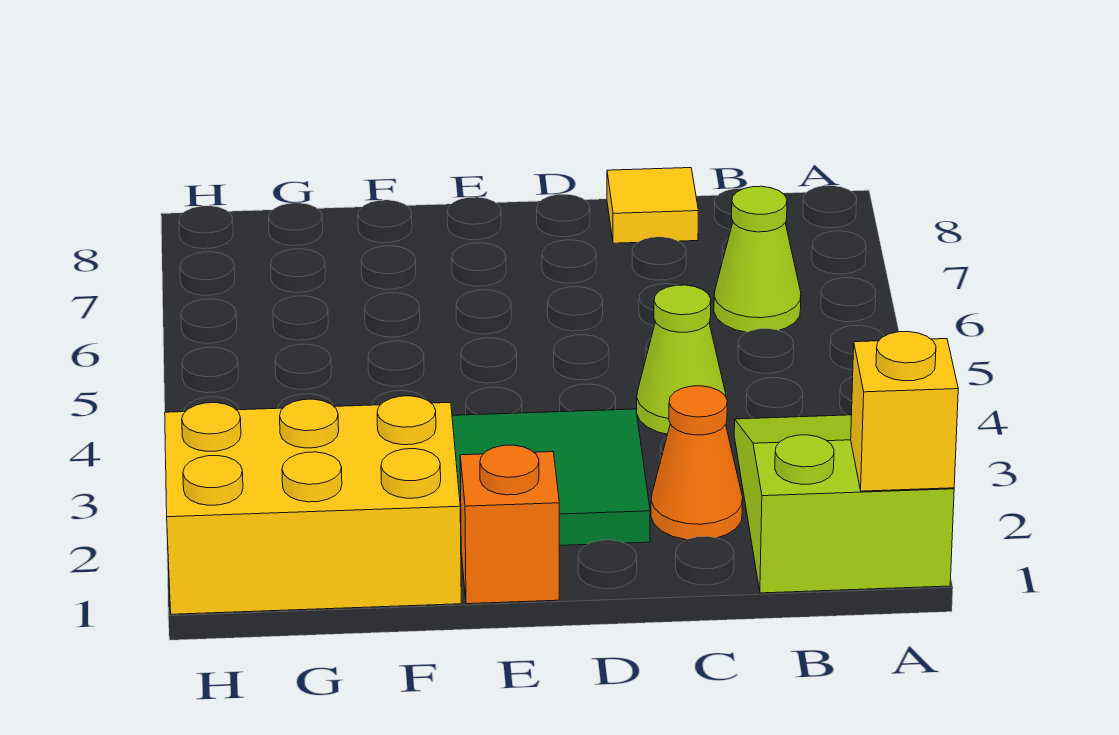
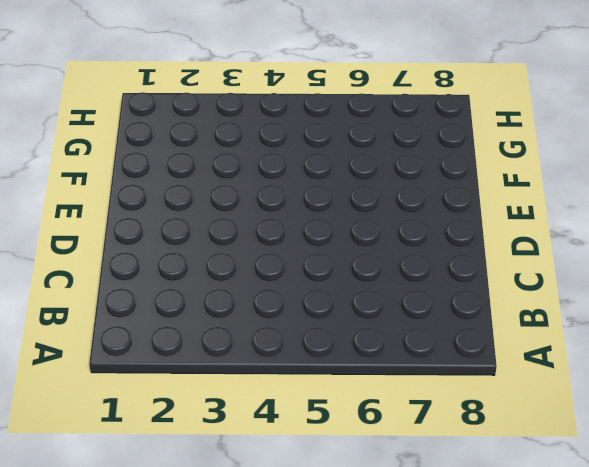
none -> lime 2x3 slope [734,415,954,593]
none -> lime 1x1 cone [714,186,801,332]

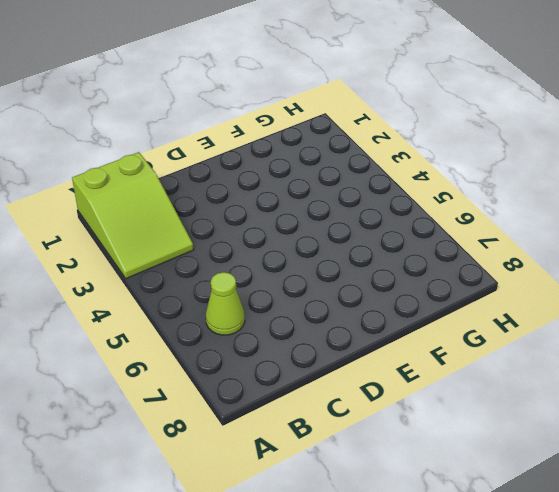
none -> orange 1x1 cone [651,386,743,540]
none -> lime 1x1 cone [637,285,726,434]

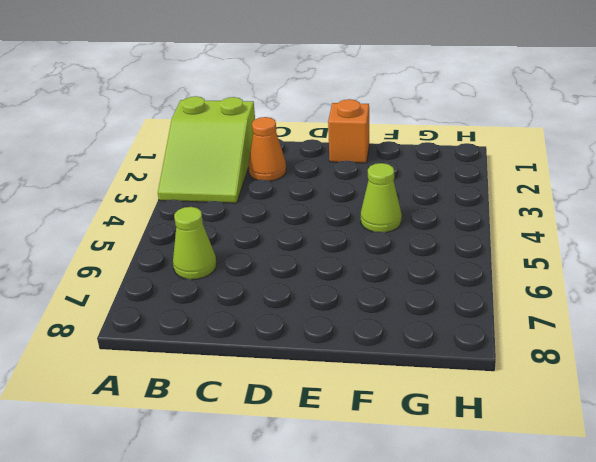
lime 1x1 cone [361,163,402,233] -> lime 1x1 cone moved to [637,285,726,434]
none -> yellow 1x1 tile [607,168,698,243]
none -> green 2x2 tile [452,409,650,545]

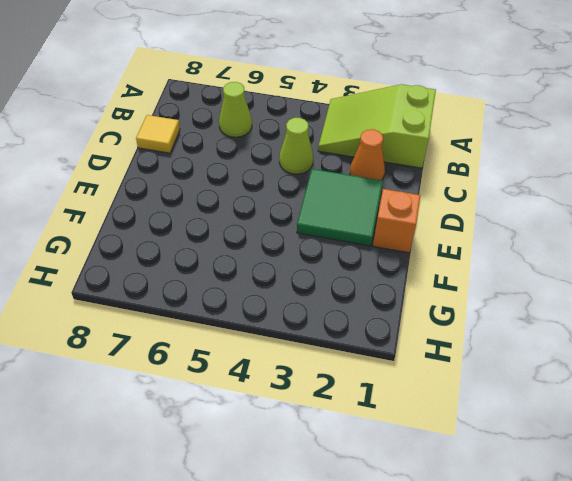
none -> yellow 2x3 brick [165,396,461,614]
none -> yellow 1x1 brick [851,332,958,491]

